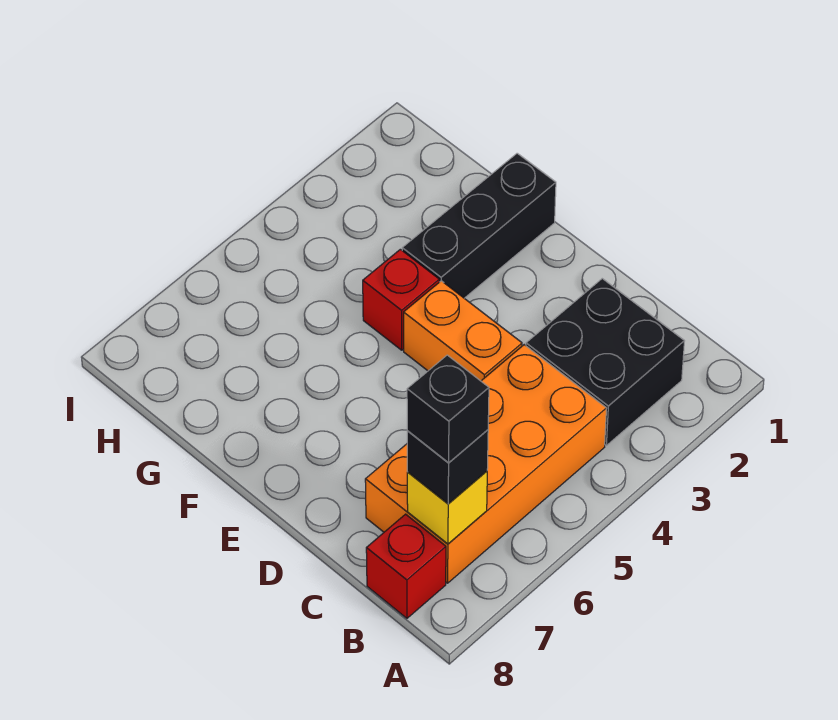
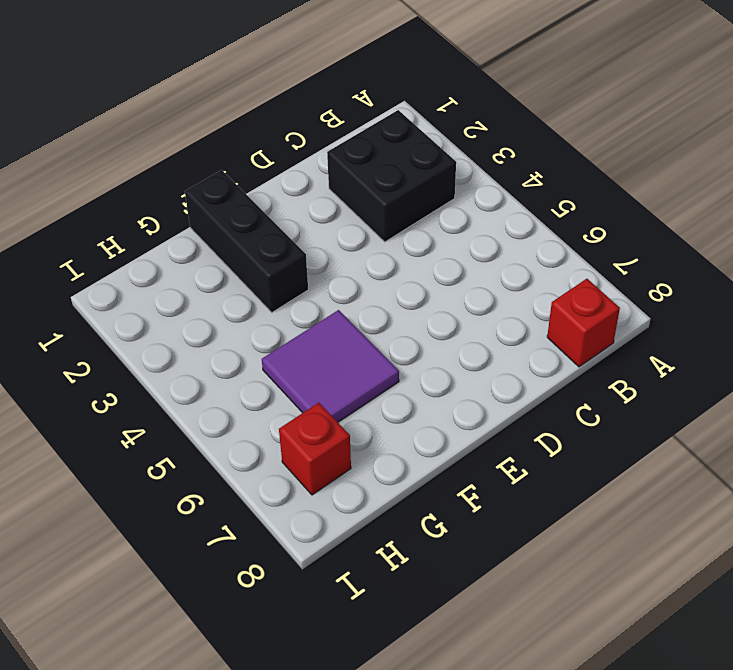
purple 2x2 tile [262,310,399,422] -> none
red 1x1 brick [279,403,351,495] -> red 1x1 brick moved to [363,249,439,350]
none -> orange 2x4 brick [365,345,607,583]
none -> orange 1x2 brick [404,281,522,381]

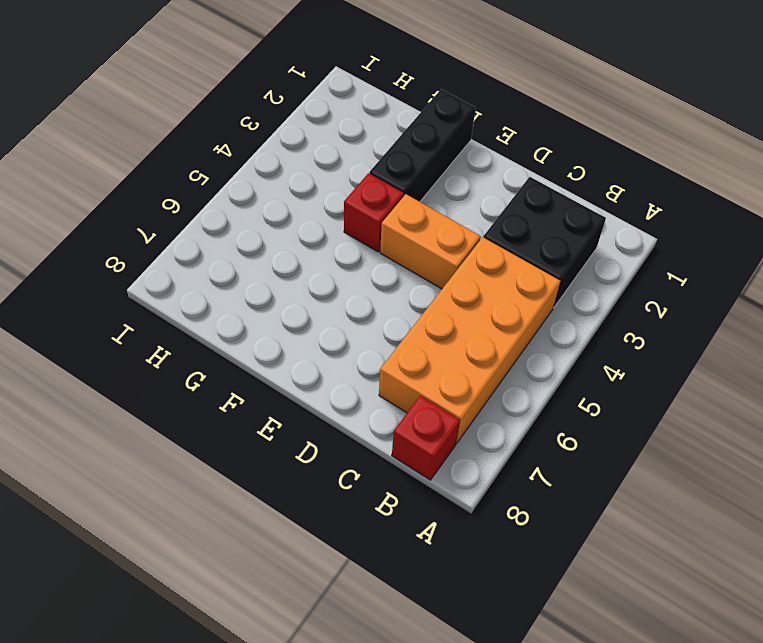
none -> yellow 1x1 brick [407,471,487,544]
none -> black 1x1 brick [407,430,488,504]

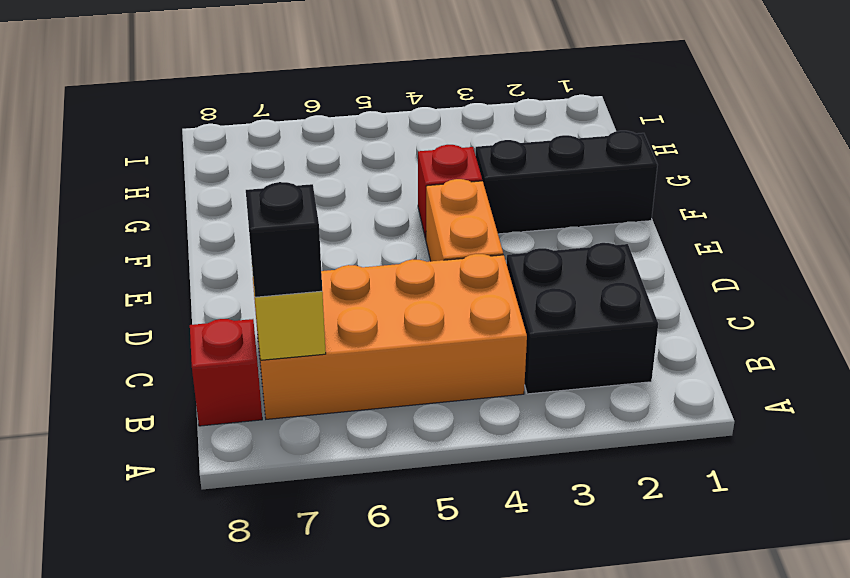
none -> black 1x1 brick [407,355,489,463]

